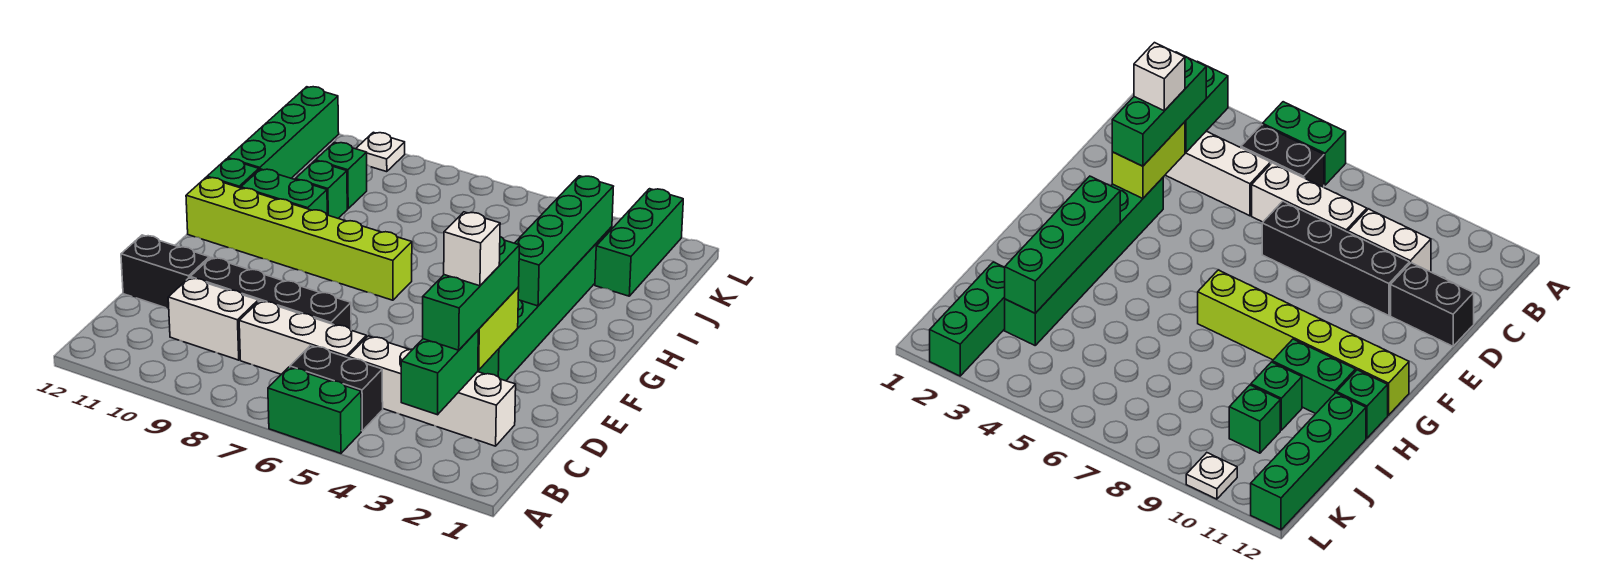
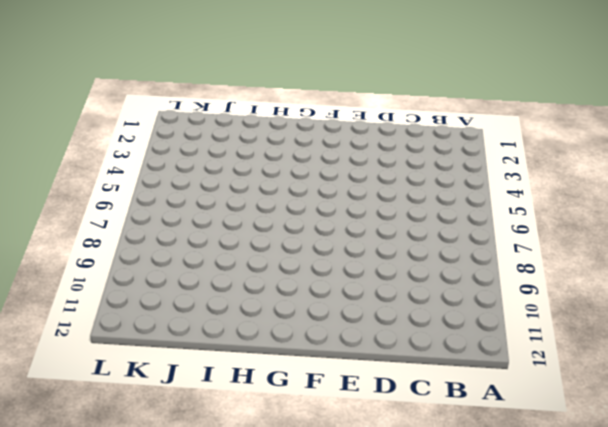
none -> green 1x2 brick [268,367,361,453]
none -> black 1x2 brick [290,345,383,431]
none -> white 1x4 brick [348,336,516,446]

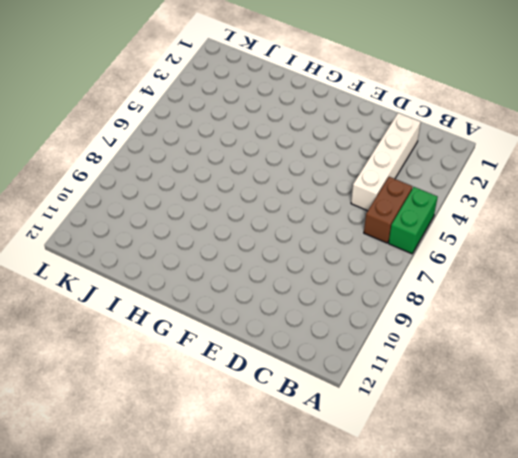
brown 1x2 brick [364,177,412,243] -> black 1x2 brick [290,345,383,431]
none -> white 1x3 brick [239,301,366,374]
none -> white 1x2 brick [168,278,258,360]
none -> black 1x4 brick [190,257,351,330]

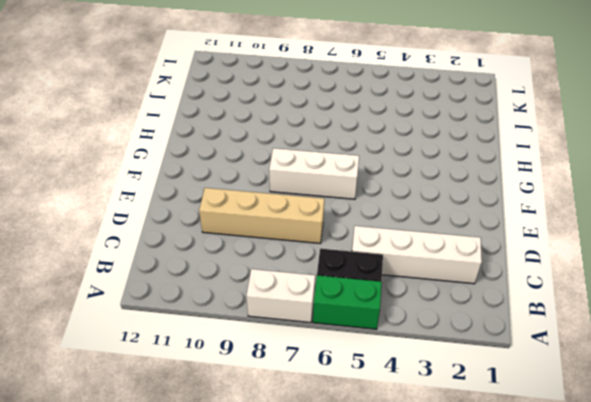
white 1x2 brick [246,269,315,323] -> white 1x2 brick moved to [168,278,258,360]
tan 1x4 brick [199,188,324,243] -> black 1x4 brick [190,257,351,330]
white 1x3 brick [269,148,359,199] -> white 1x3 brick moved to [239,301,366,374]
none -> black 1x2 brick [121,235,209,308]
none -> green 1x6 brick [478,227,612,381]
none -> lime 1x6 brick [186,177,412,300]

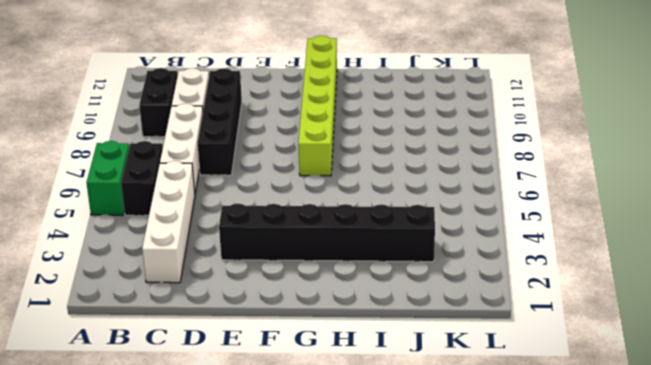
black 1x2 brick [139,68,178,137] -> black 1x2 brick moved to [121,235,209,308]
black 1x6 brick [219,204,435,262] -> green 1x6 brick [478,227,612,381]
none -> green 1x2 brick [241,169,327,215]
none -> green 1x1 brick [207,159,259,188]
none -> green 1x1 brick [295,161,347,218]

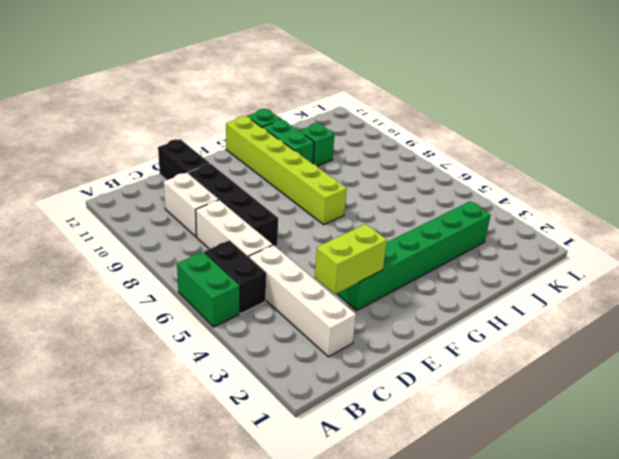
none -> green 1x4 brick [228,87,339,178]
none -> green 1x3 brick [595,189,683,296]
none -> green 1x1 brick [315,142,367,209]

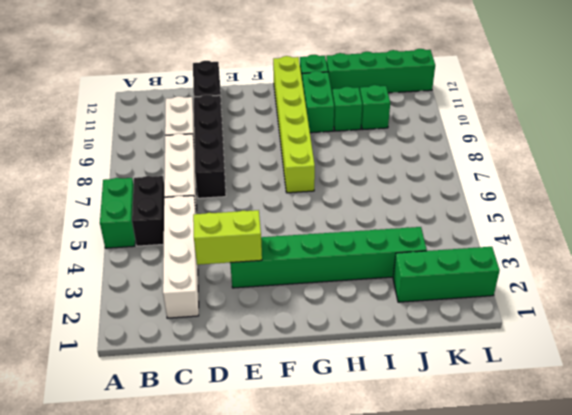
none -> white 1x1 plate [356,132,405,172]
none -> green 1x2 brick [401,330,478,415]
none -> green 1x4 brick [515,176,614,306]

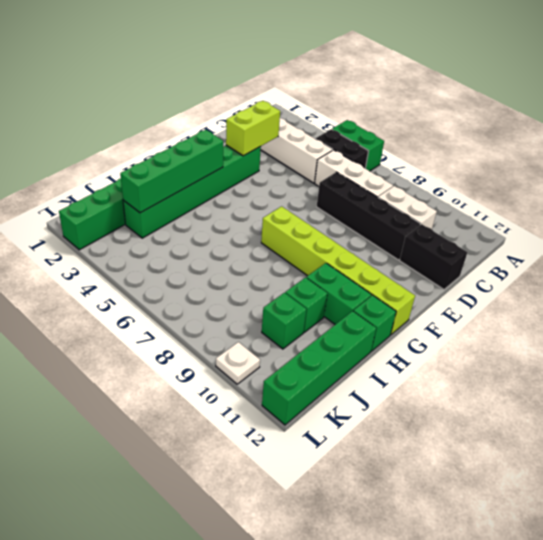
none -> green 1x2 brick [401,330,478,415]
none -> green 1x3 brick [423,237,520,350]
none -> white 1x1 brick [444,212,500,286]

